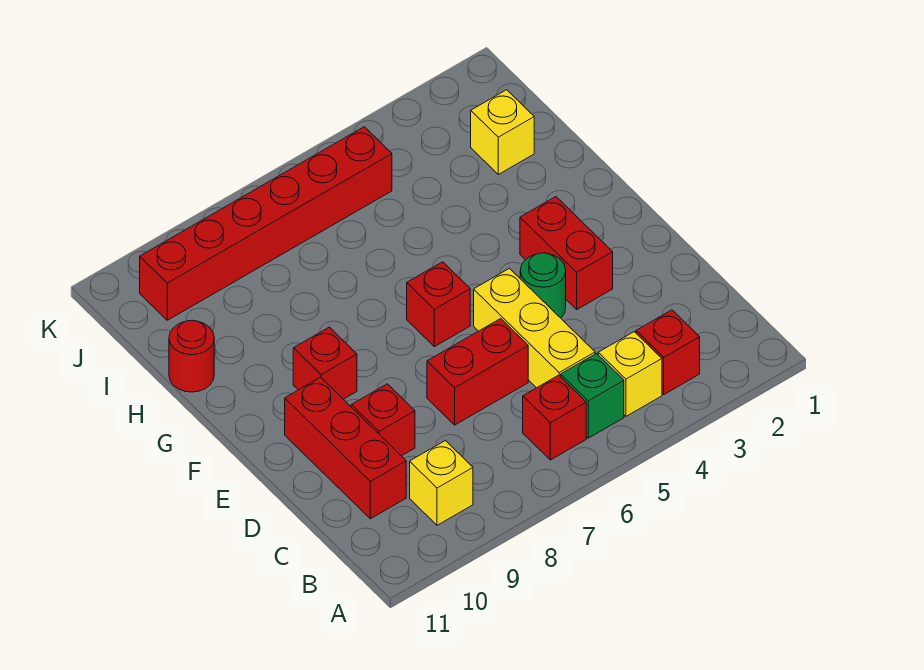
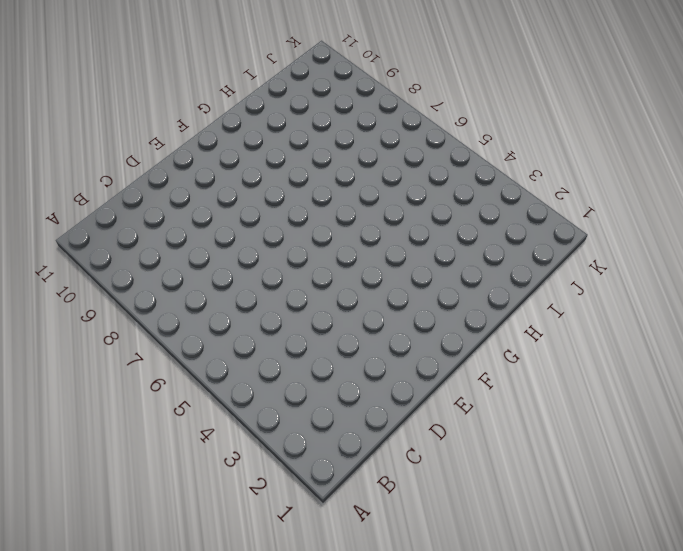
none -> red 1x1 brick [636,310,700,394]
none -> yellow 1x1 brick [598,332,662,416]
none -> green 1x1 brick [561,354,624,438]

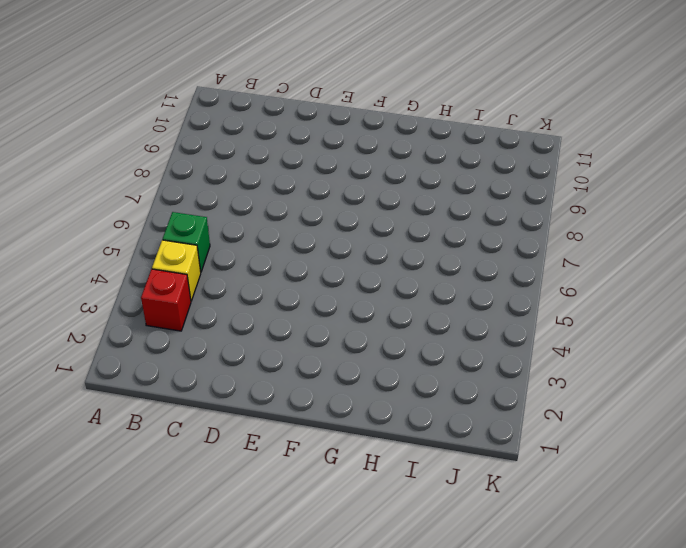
none -> red 1x1 brick [523,375,586,460]
none -> yellow 1x1 brick [410,441,473,525]
none -> yellow 1x3 brick [474,268,595,388]

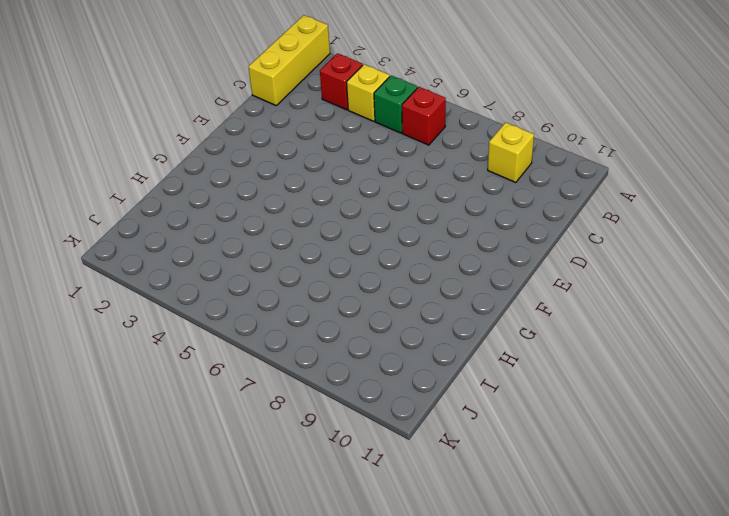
yellow 1x3 brick [248,15,330,105] -> yellow 1x3 brick moved to [474,268,595,388]
none -> red 1x3 brick [285,377,406,519]
none -> red 1x2 brick [427,319,528,425]
none -> red 1x1 brick [351,384,415,456]

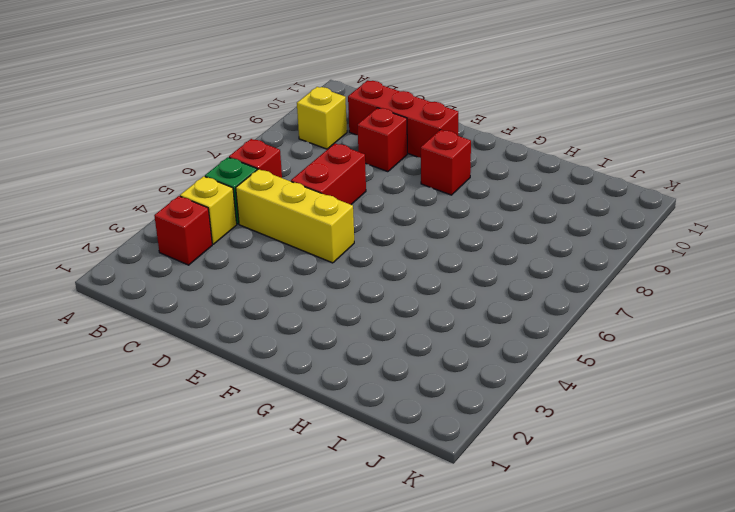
none -> red 1x2 brick [520,197,613,309]
none -> green 1x1 round brick [520,253,566,318]
none -> red 1x1 brick [407,262,470,347]

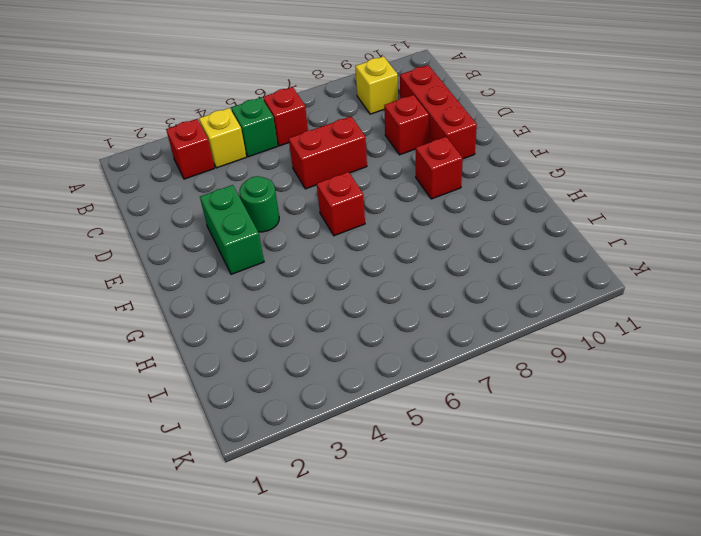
green 1x2 brick [200,185,264,274] -> red 1x2 brick [520,197,613,309]
none -> yellow 1x3 brick [474,268,595,388]
none -> red 1x1 round brick [169,320,214,392]
none -> yellow 1x1 brick [471,90,534,174]

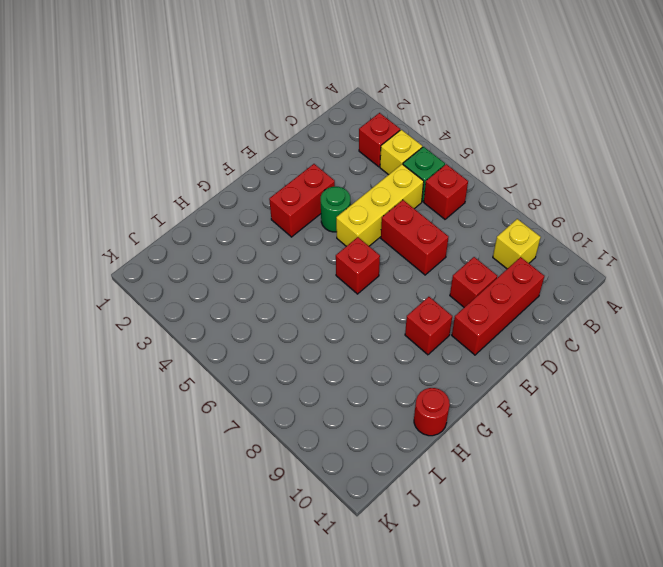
none -> yellow 1x1 brick [471,90,534,174]
none -> red 1x6 brick [140,127,392,320]

